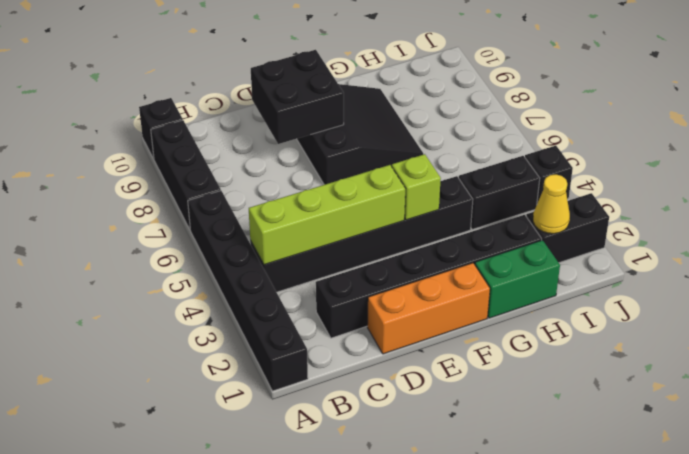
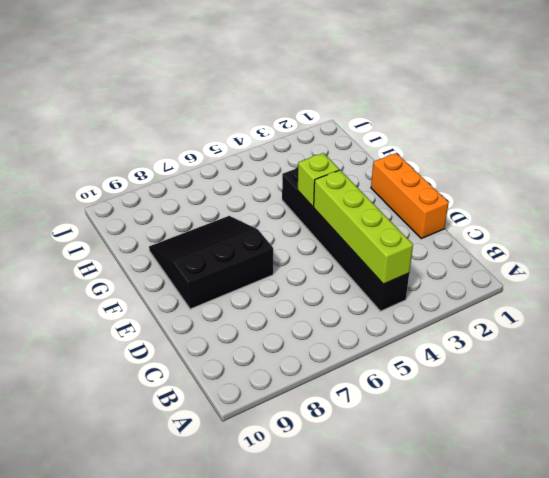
none -> black 1x6 brick [188,191,308,391]
none -> black 1x3 brick [151,120,221,229]
none -> black 1x1 brick [139,98,183,159]

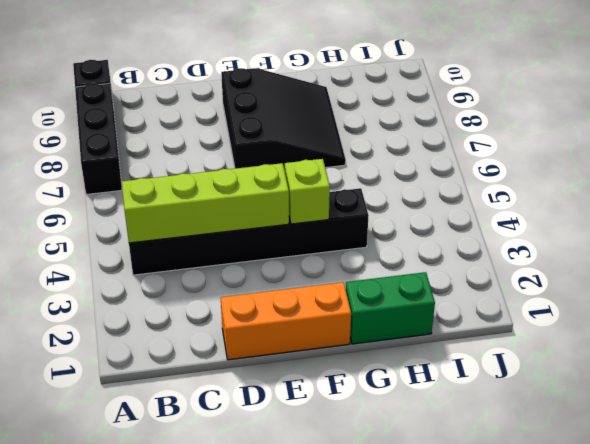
none -> black 1x6 brick [188,191,308,391]
none -> black 1x6 brick [316,215,542,338]
none -> black 1x2 brick [459,156,540,229]

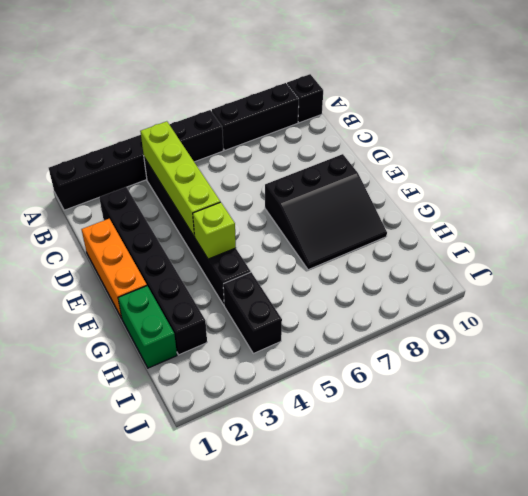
none -> black 1x2 brick [526,193,609,263]
none -> black 1x1 brick [525,146,573,203]
none -> black 2x2 brick [251,50,344,144]

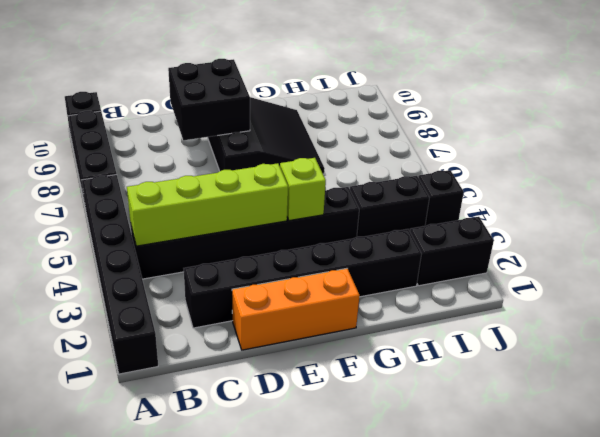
none -> green 1x2 brick [475,240,560,318]
none -> yellow 1x1 cone [533,175,570,234]

